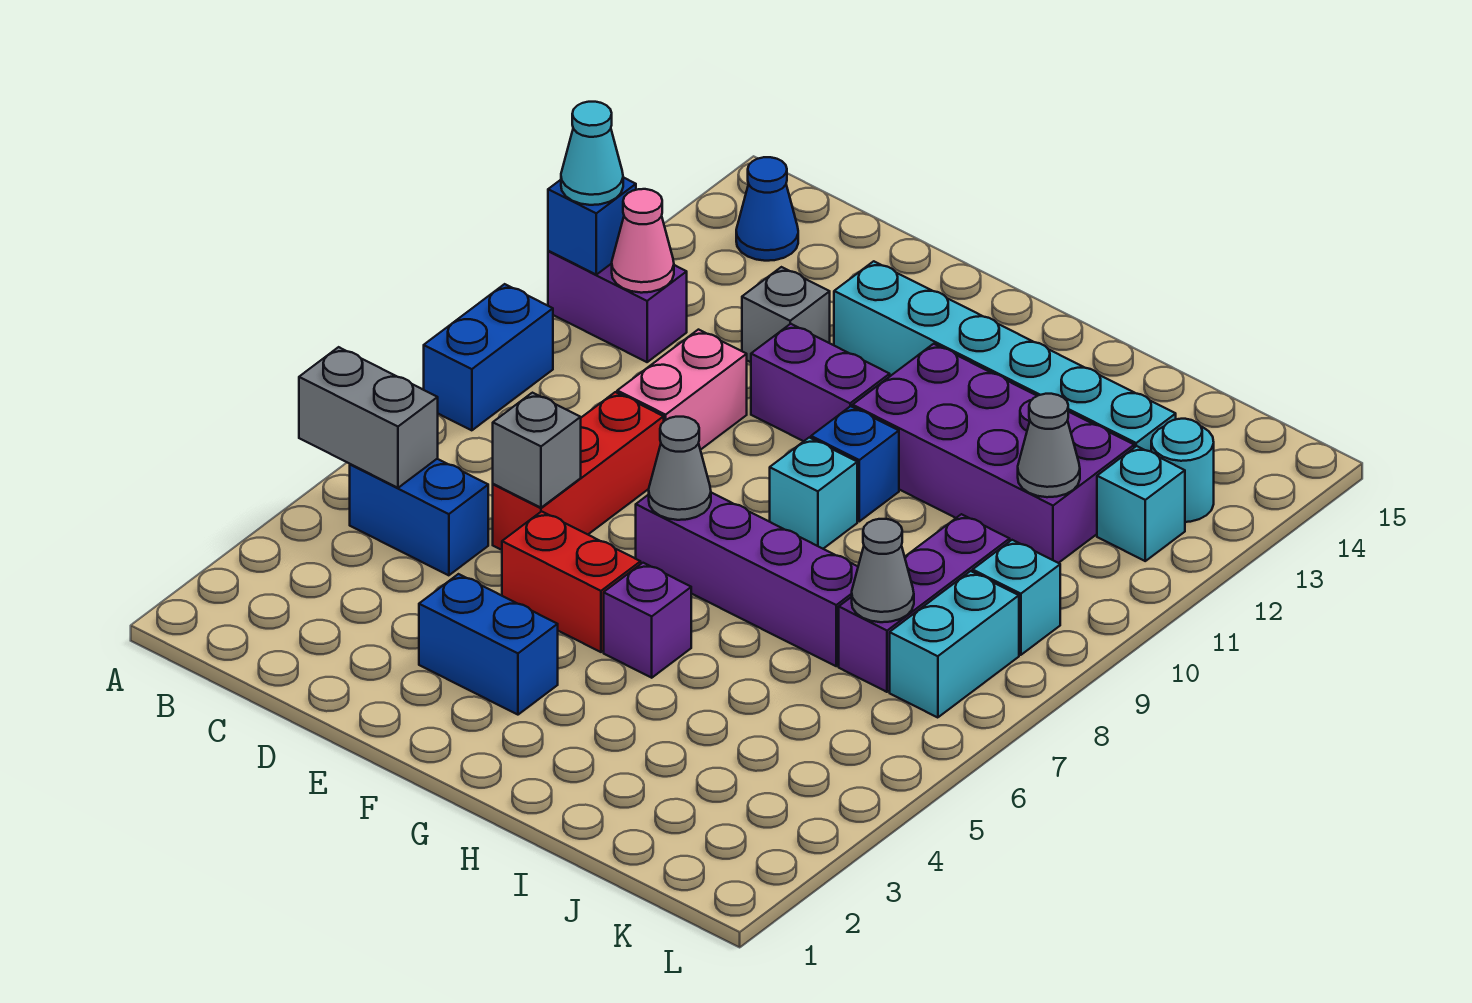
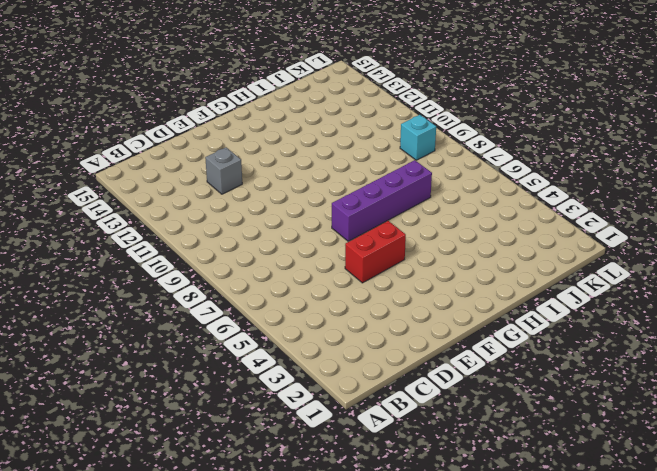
none -> blue 1x2 brick [424,284,553,430]
none -> purple 1x2 brick [548,251,687,362]
none -> blue 1x2 brick [350,459,488,575]

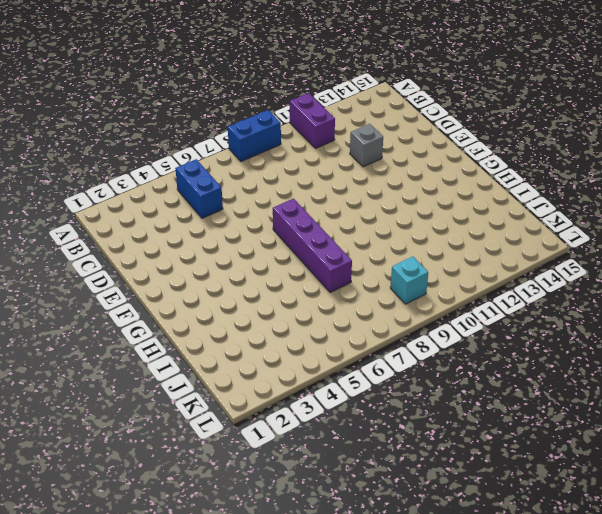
none -> blue 1x1 cone [736,157,798,261]
none -> red 1x3 brick [493,392,664,550]
none -> pink 1x2 brick [617,330,747,450]

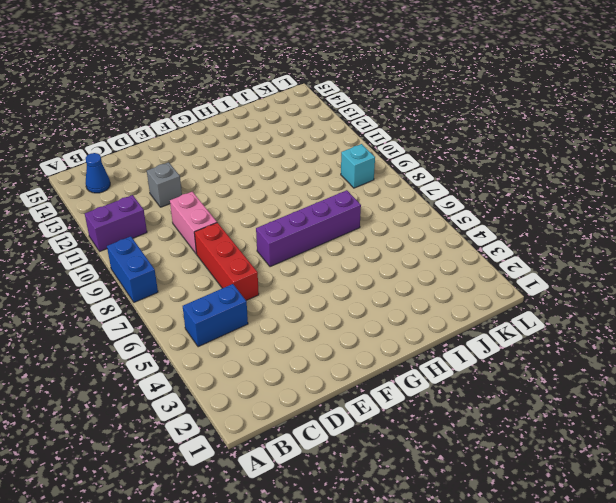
none -> blue 1x2 brick [419,574,558,715]
none -> red 1x2 brick [502,511,641,652]
none -> purple 1x2 brick [751,324,890,441]

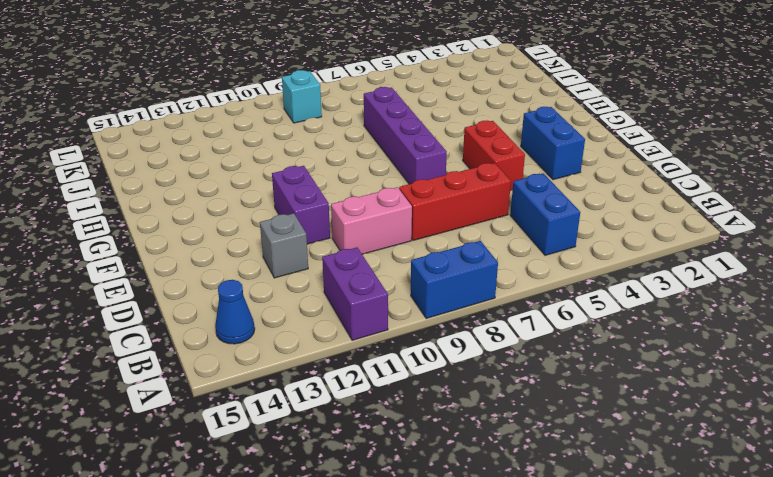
none -> cyan 1x6 brick [834,261,1176,451]
none -> purple 1x1 brick [604,563,691,678]
none -> cyan 1x1 brick [770,438,857,549]

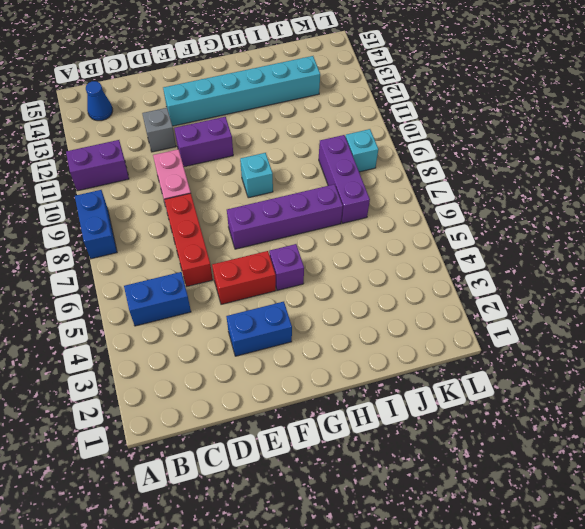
none -> blue 1x1 brick [811,406,899,521]
none -> purple 2x4 brick [853,344,1134,563]
none -> cyan 1x2 brick [890,571,1019,718]

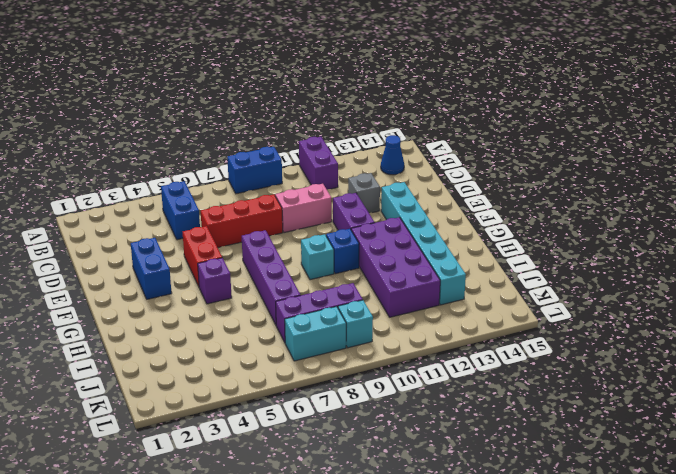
none -> cyan 1x1 brick [1097,446,1185,561]
none -> cyan 1x1 round brick [1151,419,1214,522]
none -> grey 1x2 brick [299,347,438,488]

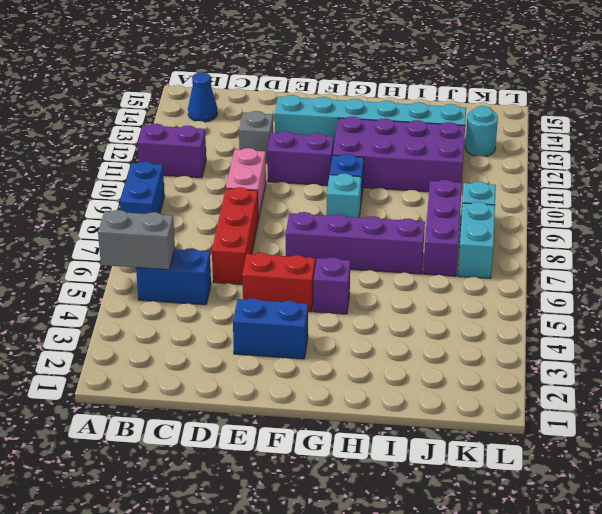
none -> cyan 1x1 brick [1097,446,1185,561]
none -> blue 1x1 brick [548,177,636,275]
none -> pink 1x1 cone [612,189,674,293]

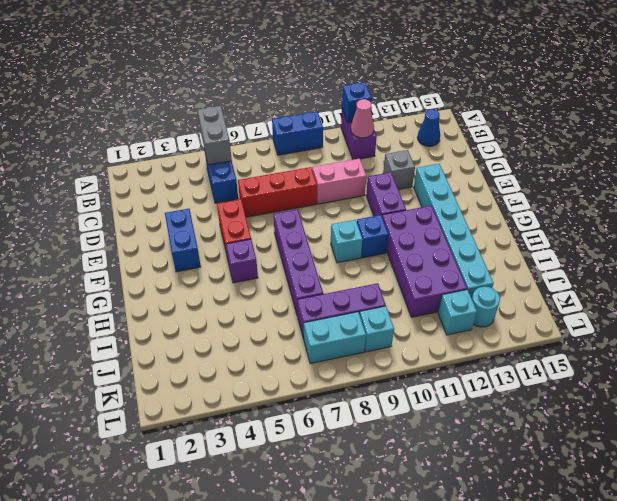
none -> grey 1x1 brick [493,393,581,508]
none -> grey 1x1 cone [649,417,711,520]
none -> grey 1x1 cone [852,519,914,622]

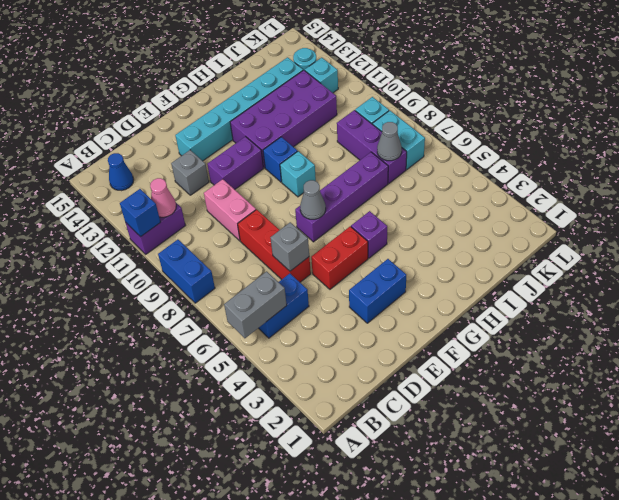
none -> grey 1x1 cone [1018,394,1080,497]
none -> cyan 1x1 cone [561,102,623,205]

